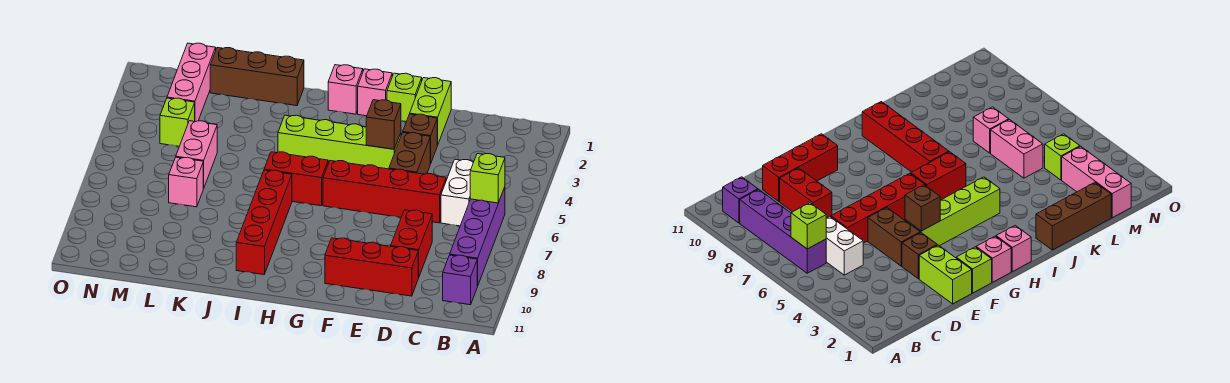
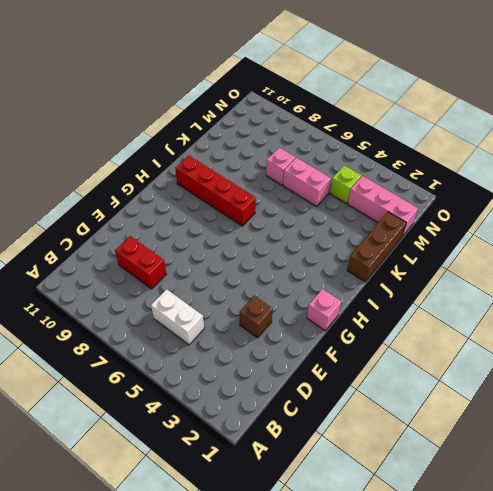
none -> purple 1x4 brick [450,187,505,286]
none -> purple 1x1 brick [443,255,477,305]
none -> red 1x4 brick [323,161,446,223]

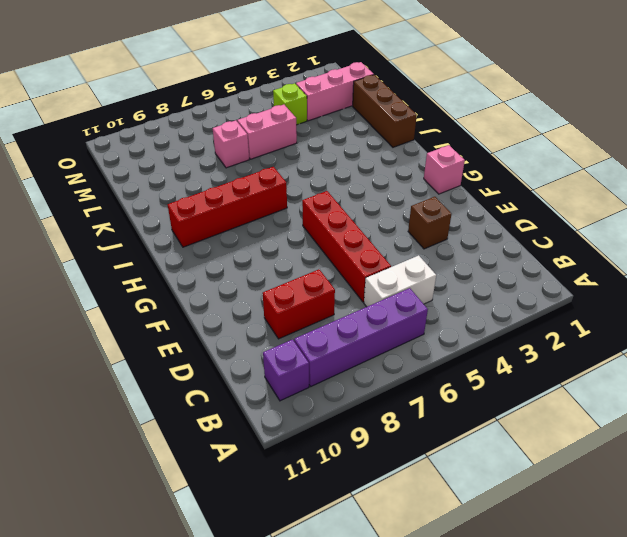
none -> red 1x3 brick [325,238,418,296]
none -> lime 1x2 brick [410,78,451,145]
none -> brown 1x2 brick [389,132,431,174]

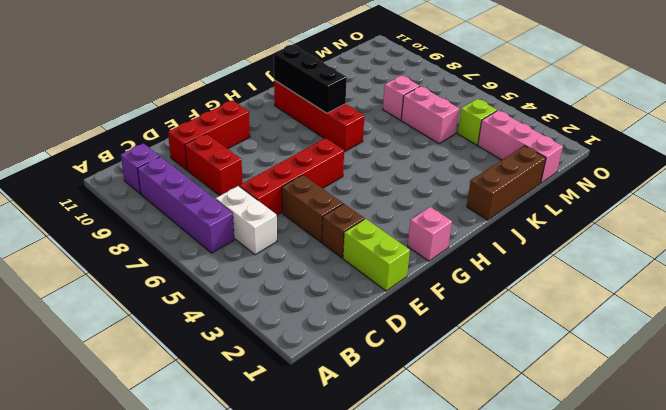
black 1x3 brick [274,45,347,113] -> none
none -> lime 1x1 brick [387,73,422,122]
none -> lime 1x4 brick [278,115,401,169]
none -> pink 1x1 brick [328,65,363,114]

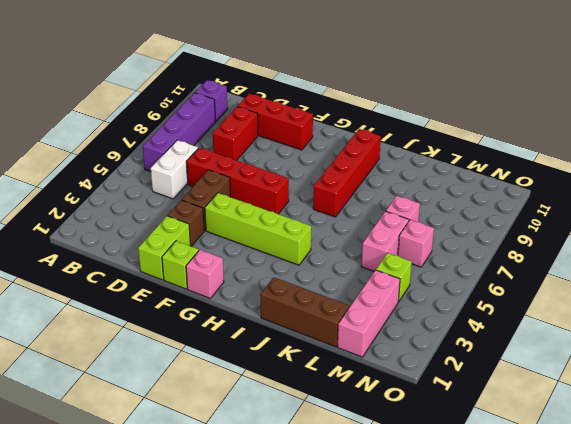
pink 1x1 brick [398,220,434,267] -> pink 1x1 brick moved to [328,65,363,114]
none -> red 1x2 brick [264,152,328,206]
none -> lime 1x1 brick [470,154,505,203]
none -> brown 1x1 brick [366,100,401,149]

